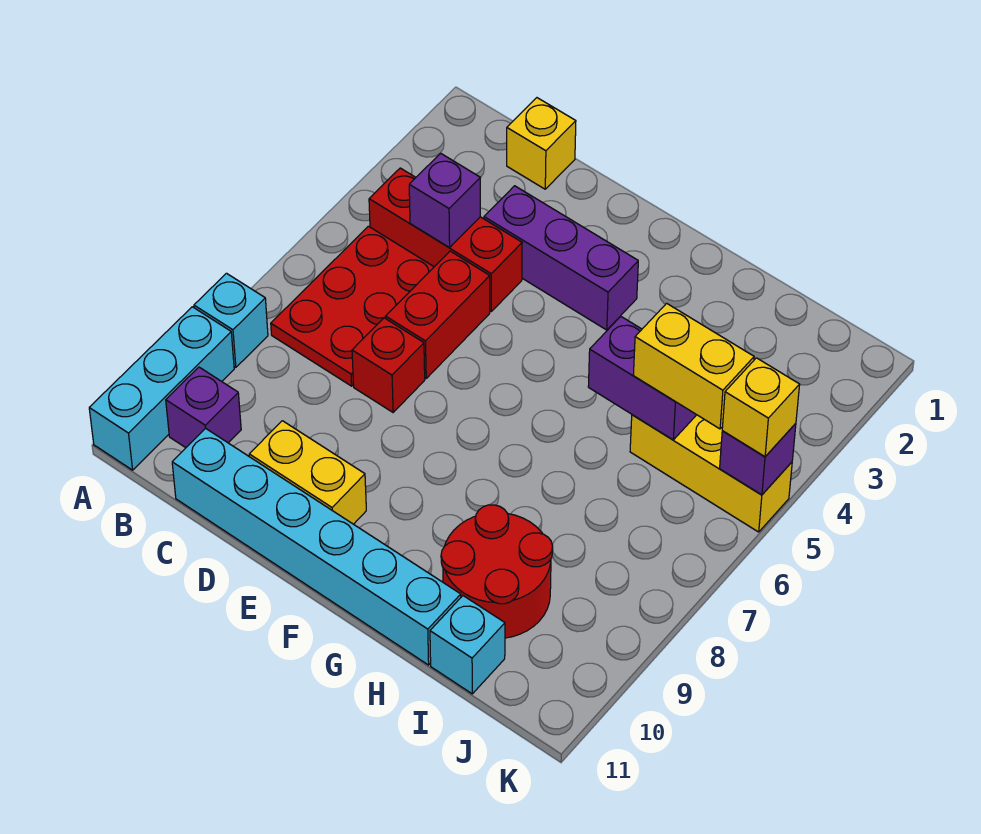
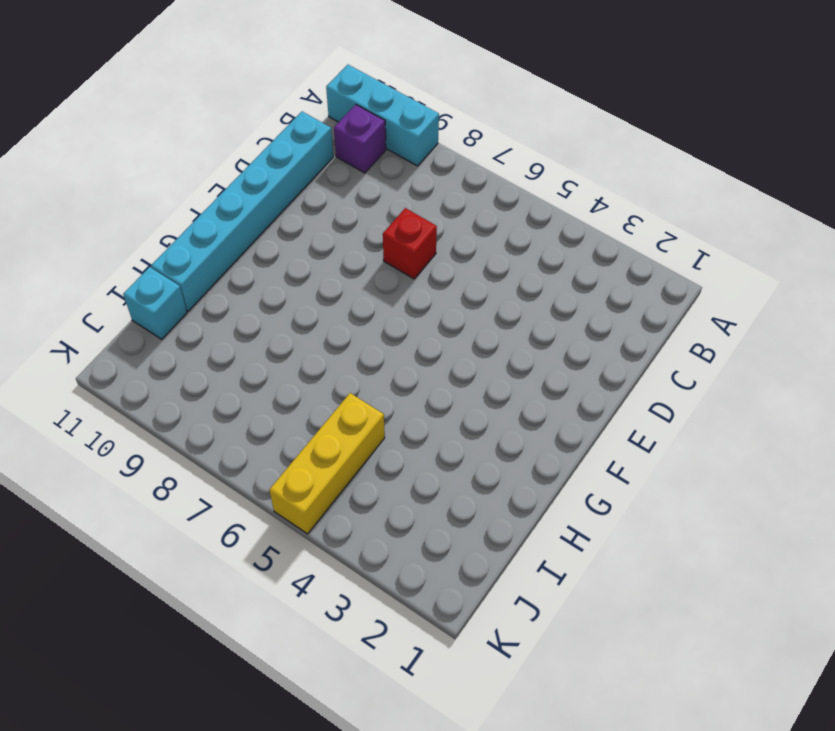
none -> cyan 1x1 brick [194,273,268,367]
none -> red 1x3 brick [369,168,522,311]
none -> red 2x3 plate [271,226,434,386]

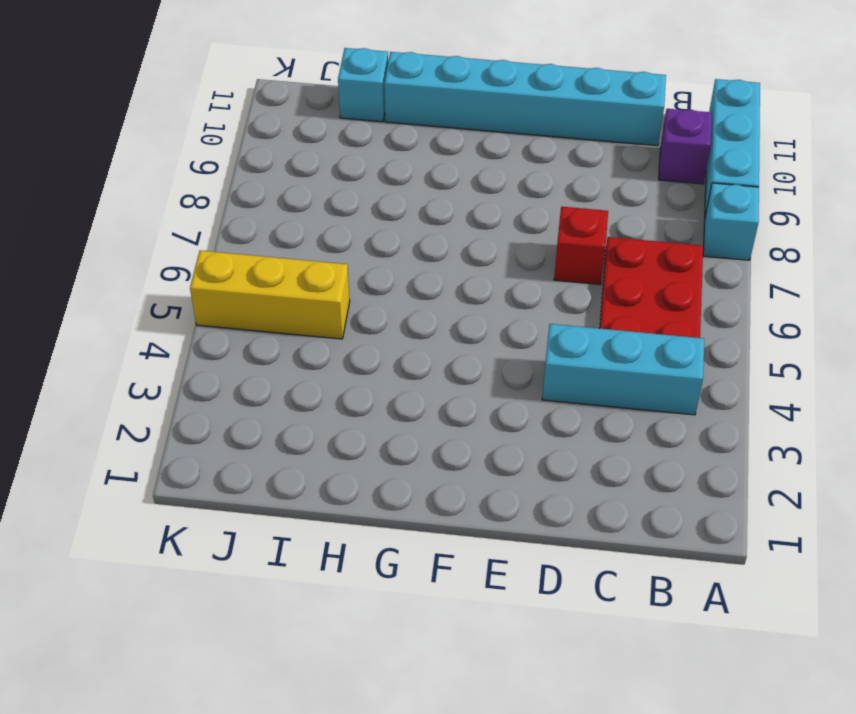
cyan 1x3 brick [542,324,704,415] -> red 1x3 brick [369,168,522,311]
none -> yellow 1x1 brick [507,98,576,189]
none -> purple 1x3 brick [484,186,638,330]
none -> red 1x2 brick [386,251,490,378]

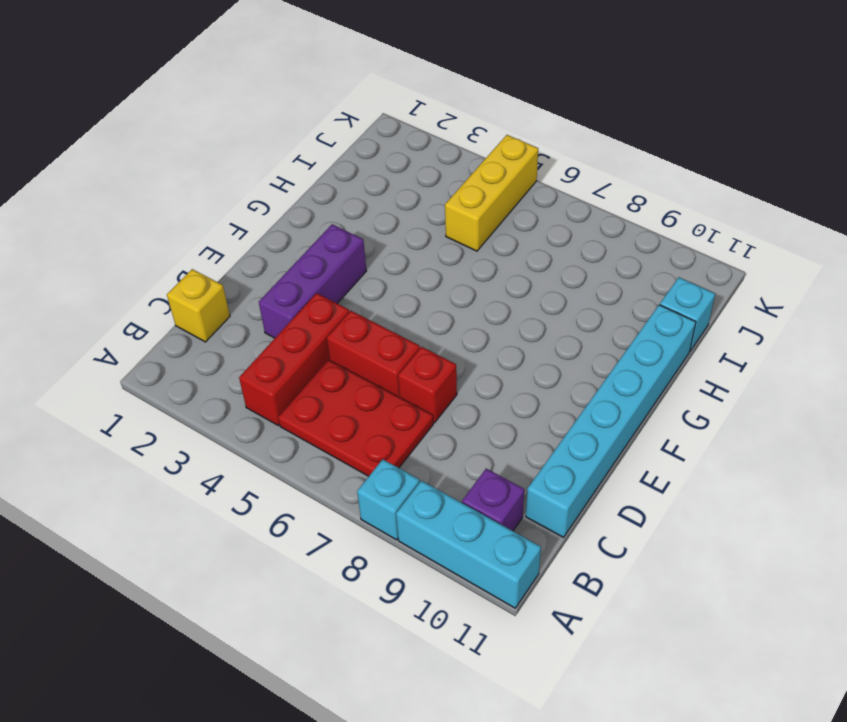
none -> yellow 1x2 brick [249,421,366,524]
none -> red 2x2 round brick [441,505,553,638]
none -> purple 1x1 brick [409,153,480,248]

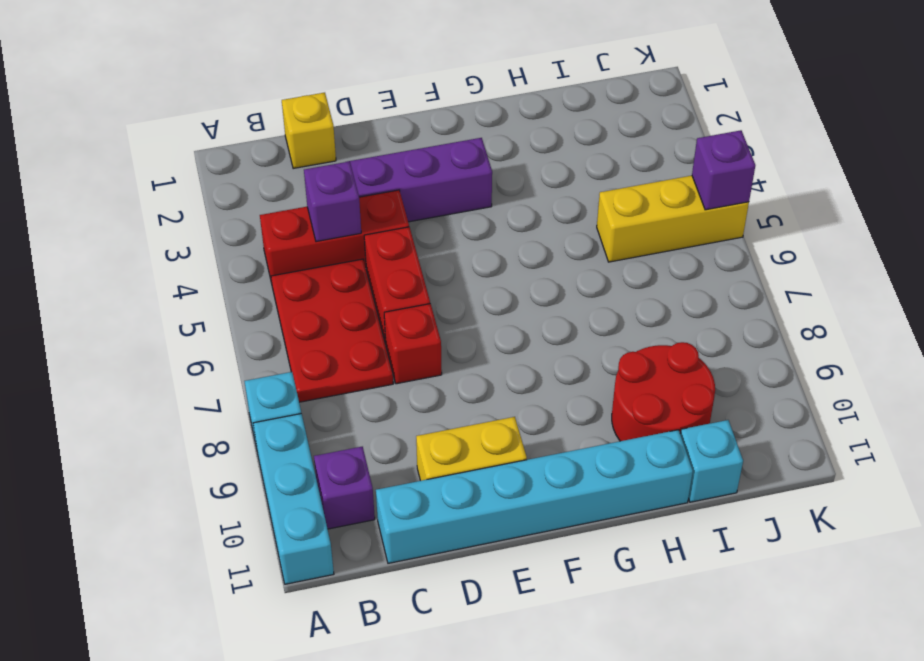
none -> purple 1x2 brick [588,317,696,440]
none -> yellow 1x2 brick [633,303,754,429]
none -> yellow 1x1 brick [722,358,800,457]

